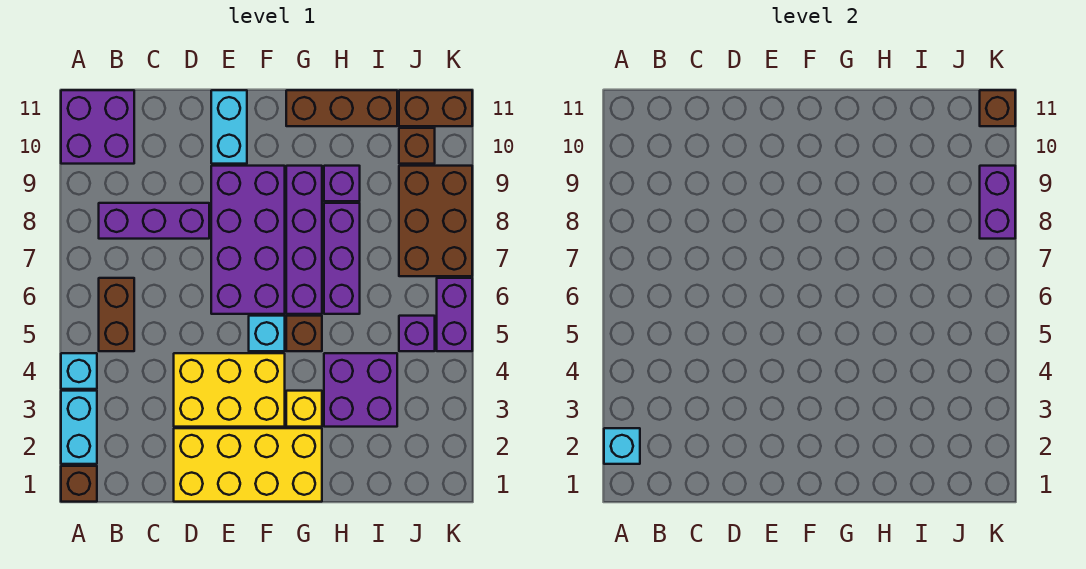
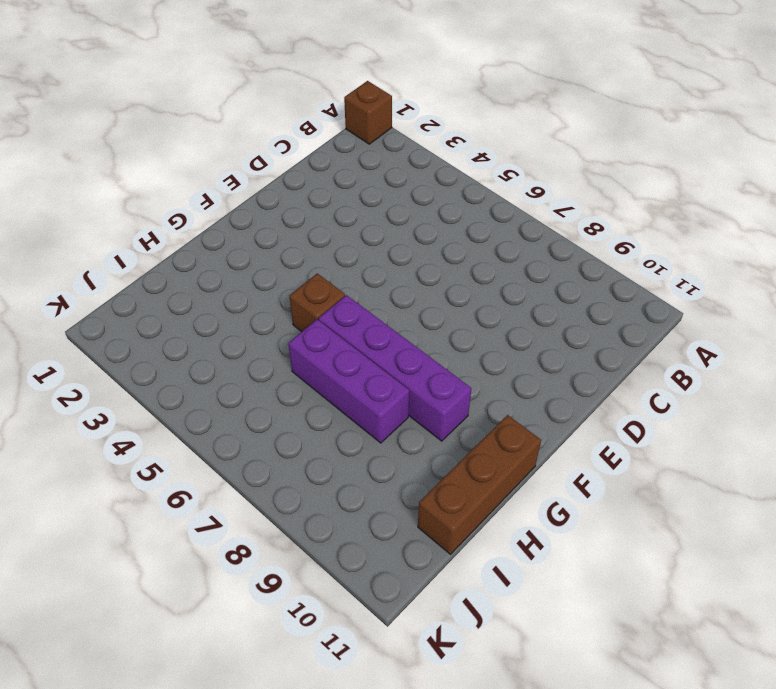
none -> cyan 1x2 brick [61,391,97,464]
none -> cyan 1x1 brick [61,353,97,389]
none -> purple 2x2 brick [61,90,134,164]

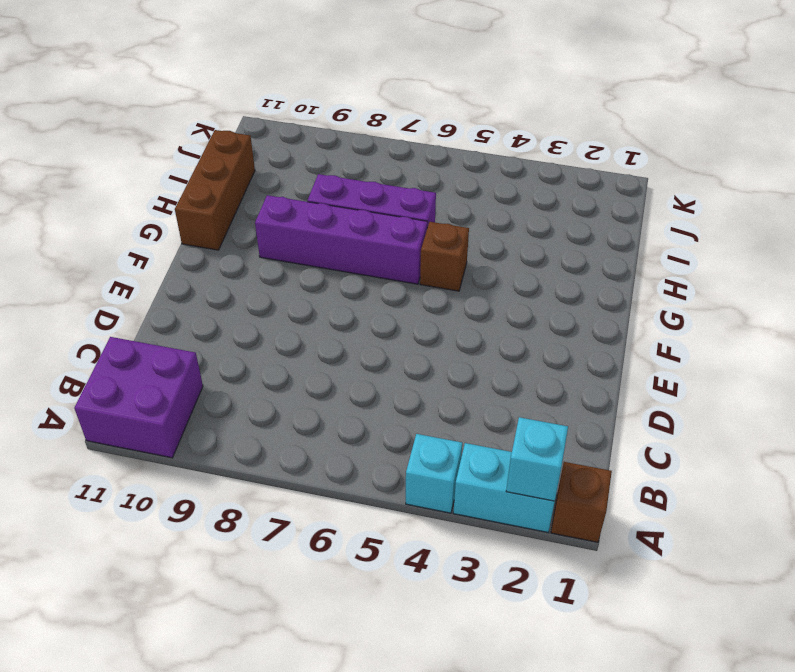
none -> brown 1x2 brick [99,278,134,351]
none -> purple 1x3 brick [99,203,209,239]
none -> yellow 2x4 brick [174,428,322,502]

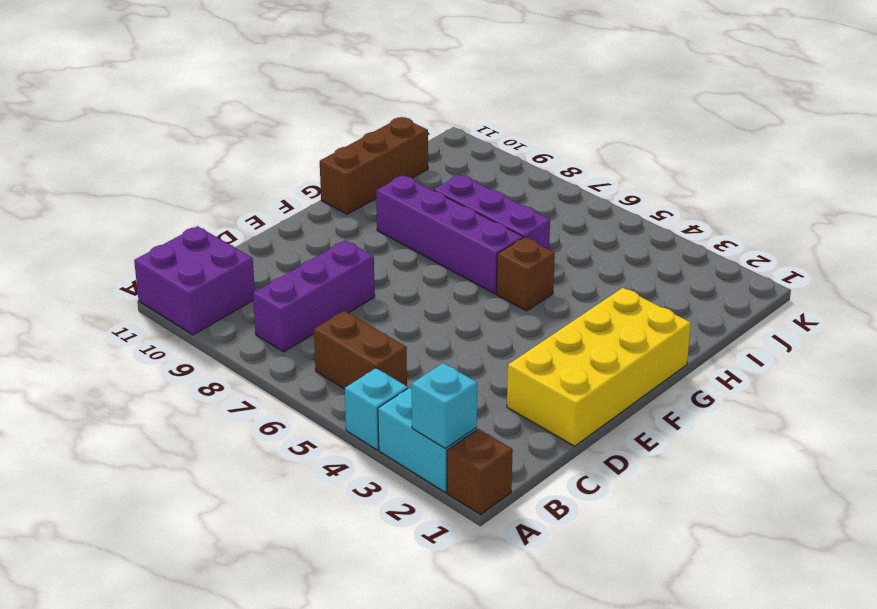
none -> yellow 2x3 brick [174,353,285,427]
none -> purple 2x4 brick [211,166,285,314]
none -> cyan 1x2 brick [211,90,247,164]

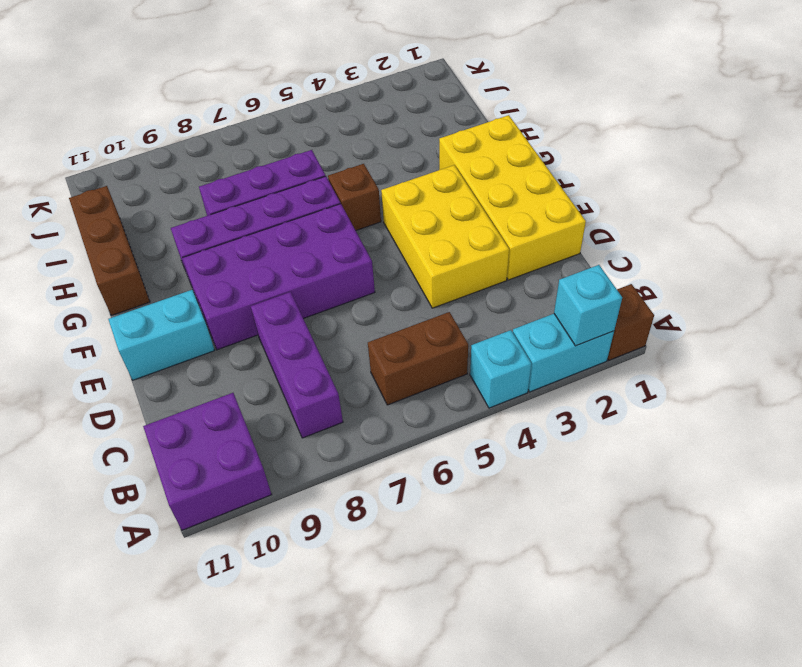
none -> cyan 1x1 brick [249,316,285,351]
none -> yellow 1x1 brick [286,391,322,427]
none -> purple 2x2 brick [324,353,397,427]

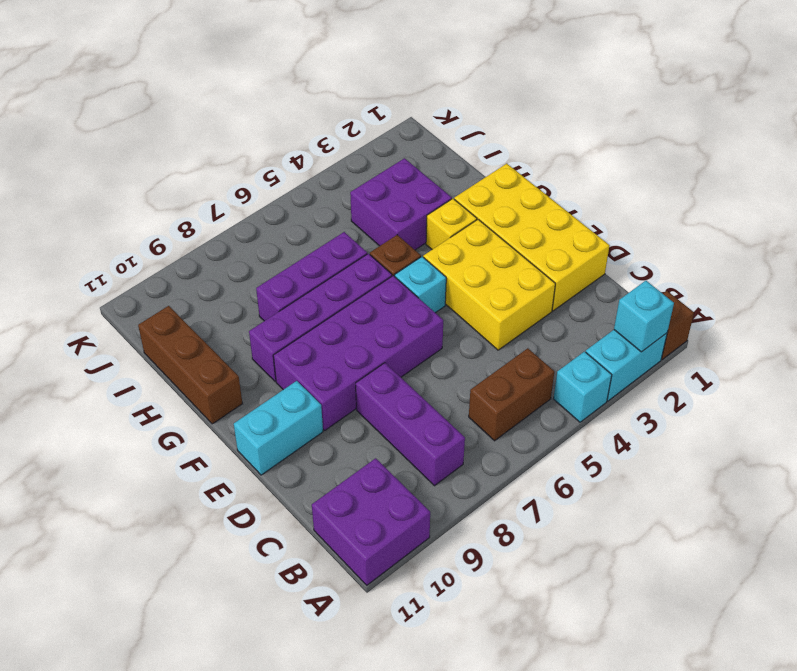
none -> purple 1x1 brick [324,166,360,201]
none -> purple 1x1 brick [399,316,435,351]
none -> brown 2x3 brick [399,166,472,276]

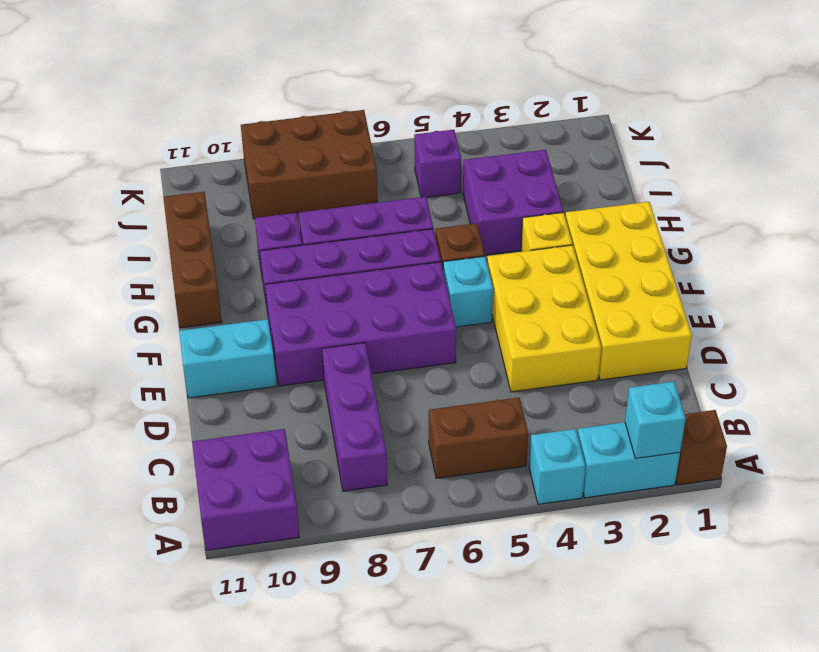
none -> brown 1x1 brick [399,128,435,164]
none -> brown 1x2 brick [399,90,472,126]
none -> purple 1x2 brick [437,278,472,351]

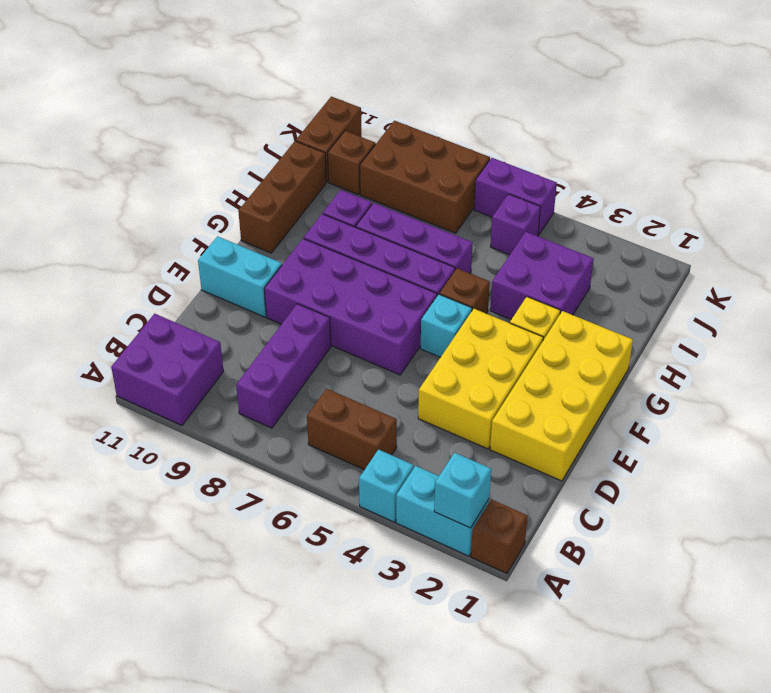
none -> purple 1x2 brick [980,166,1015,239]
none -> brown 1x1 brick [980,90,1015,126]

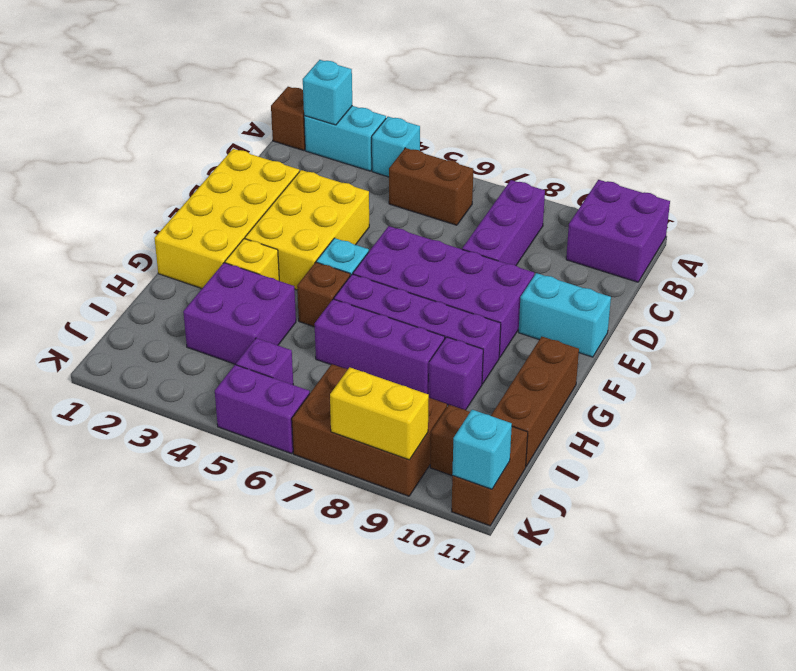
yellow 1x2 brick [330,367,429,460] -> purple 1x2 brick [980,166,1015,239]
cyan 1x1 brick [452,410,512,489] -> brown 1x1 brick [980,90,1015,126]

